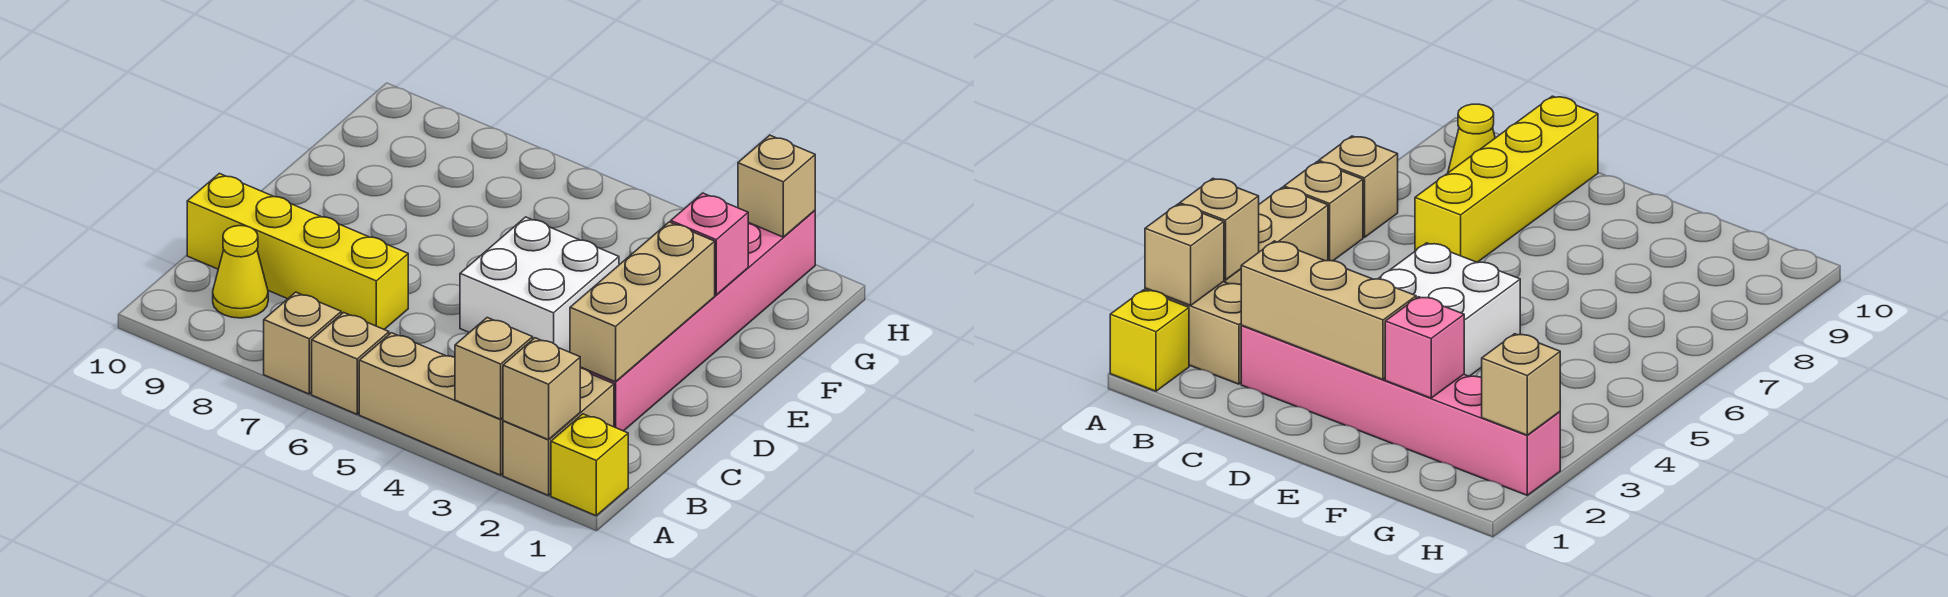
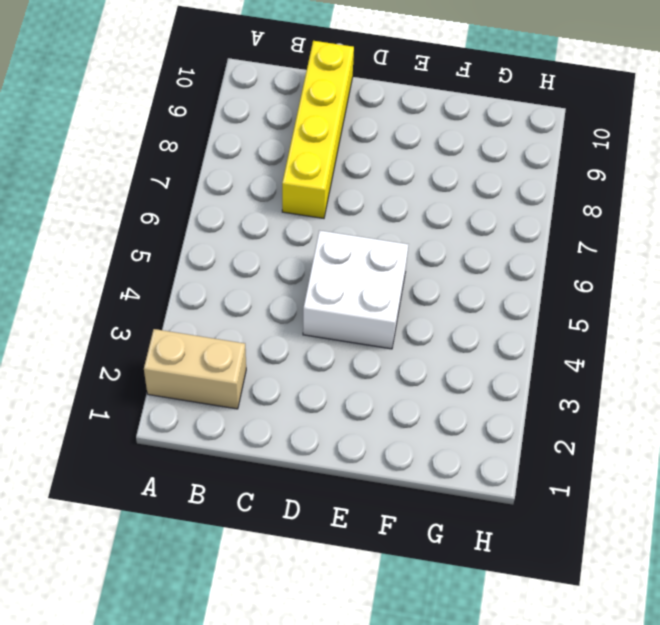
none -> yellow 1x1 brick [551,414,628,516]
none -> tan 1x3 brick [359,333,503,475]
none -> tan 1x1 brick [312,312,389,414]

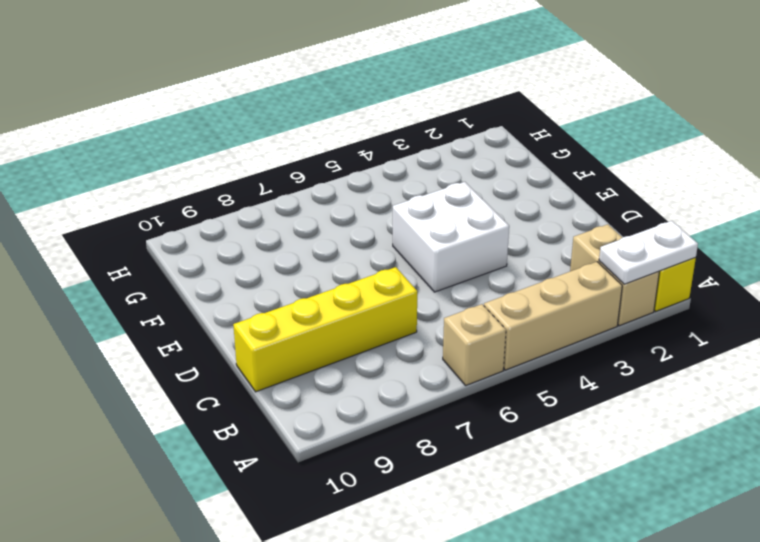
white 1x2 plate [599,221,698,284] -> tan 1x1 brick [503,338,580,440]
none -> tan 1x1 brick [264,292,341,394]
none -> yellow 1x1 cone [213,226,268,318]
none -> pink 1x6 brick [580,210,815,431]

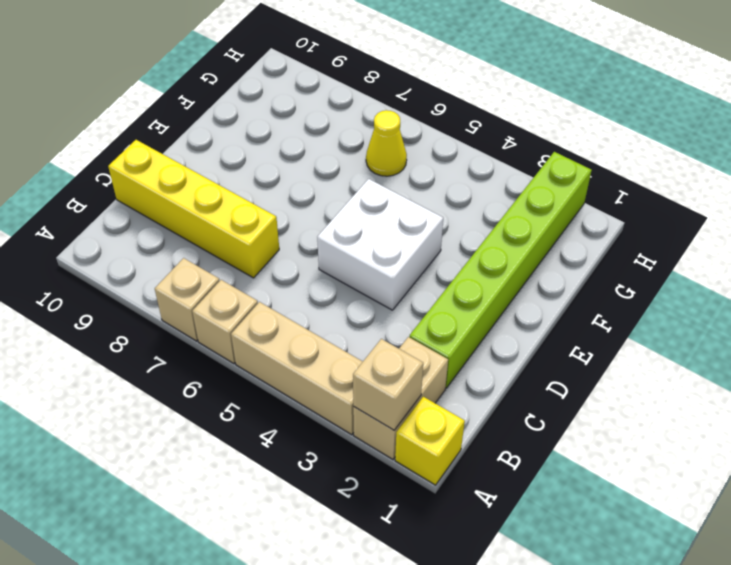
lime 1x6 brick [409,152,592,388] -> pink 1x6 brick [580,210,815,431]
yellow 1x1 cone [366,110,407,176] -> yellow 1x1 cone moved to [213,226,268,318]
none -> tan 1x1 brick [455,318,533,419]
none -> tan 1x3 brick [570,222,715,382]
none -> pink 1x1 brick [671,193,748,295]

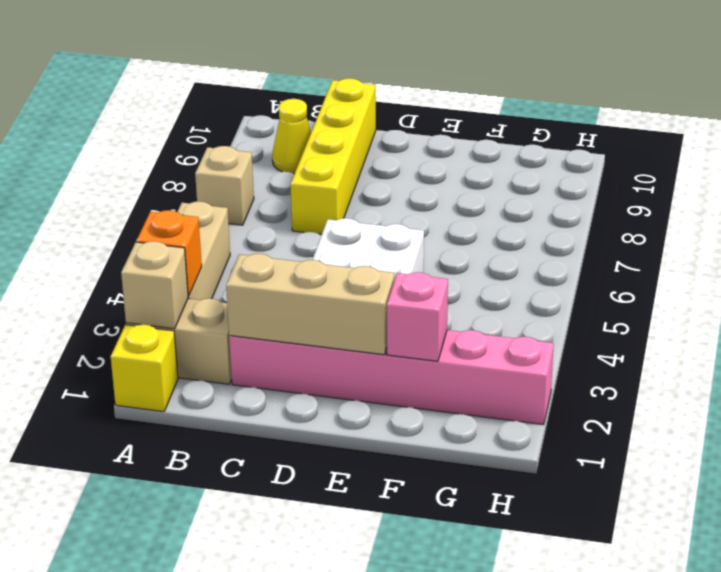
orange 1x1 brick [136,210,202,296] -> tan 1x1 brick [455,318,533,419]
none -> tan 1x1 brick [312,312,389,414]
none -> tan 1x1 brick [738,135,815,237]

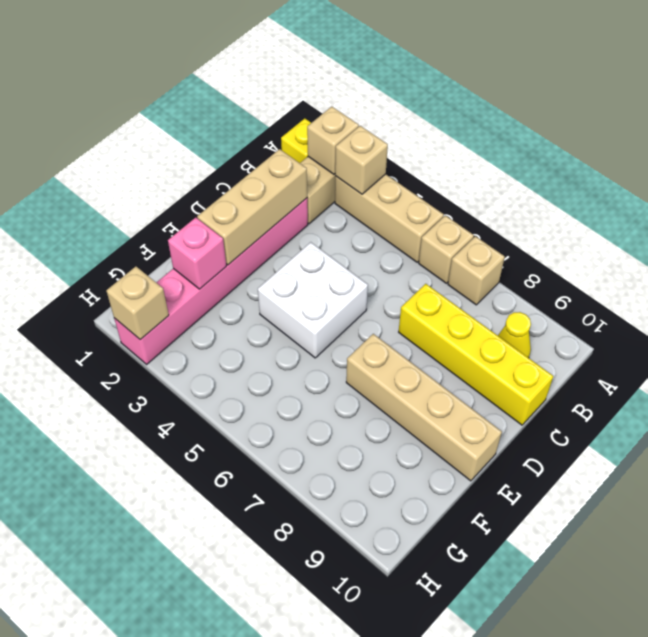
tan 1x4 brick [346,334,502,481] -> none

